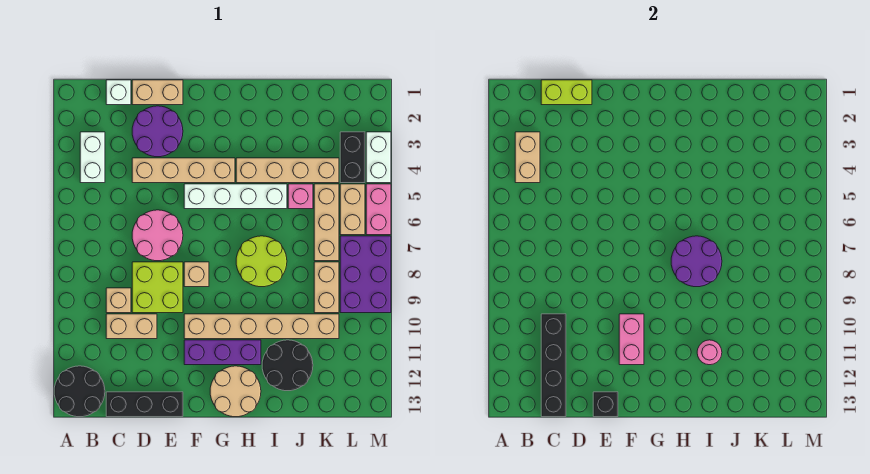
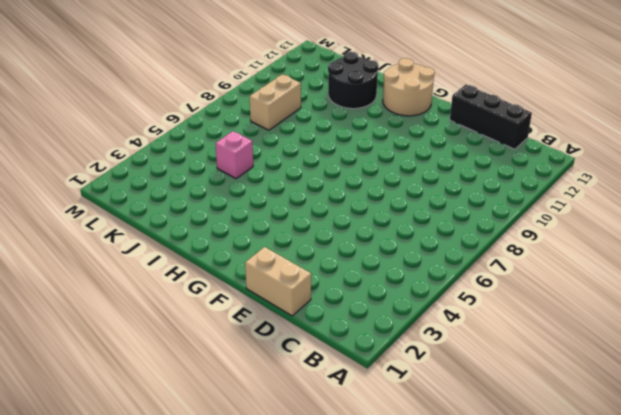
none -> black 2x2 round brick [54,366,105,417]
none -> white 1x2 brick [80,132,105,183]
none -> white 1x1 brick [106,80,131,105]
none -> tan 1x1 brick [106,288,131,313]

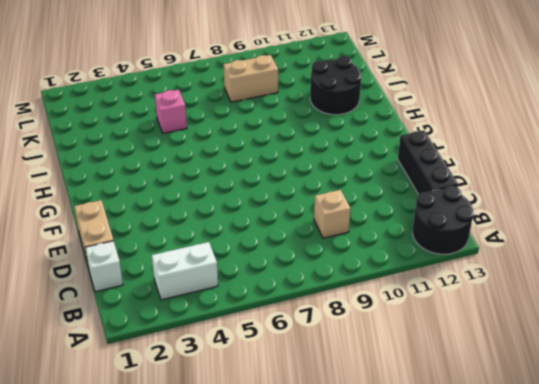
none -> tan 1x2 brick [106,314,157,339]
none -> purple 2x2 round brick [132,106,183,157]
none -> tan 1x4 brick [132,158,235,183]
none -> pink 2x2 round brick [132,210,183,261]

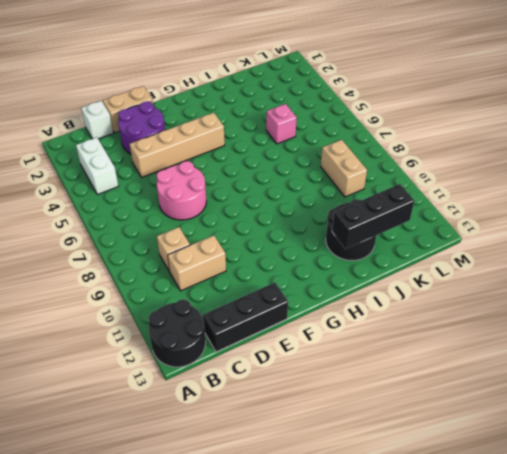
black 1x3 brick [332,184,414,249] -> none
none -> lime 2x2 brick [132,262,183,313]
none -> white 1x4 brick [184,184,287,209]
none -> tan 1x1 brick [184,262,209,287]
none -> tan 1x6 brick [184,314,339,339]

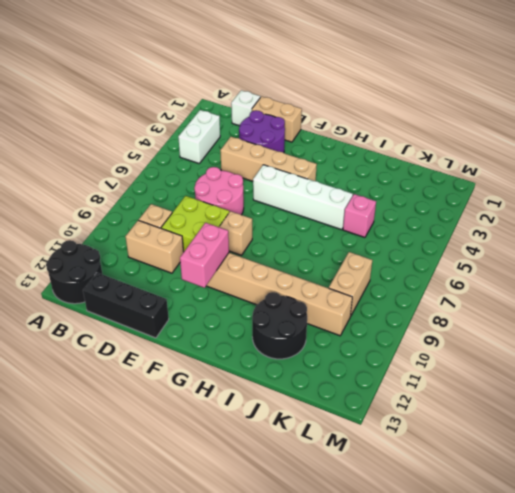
none -> purple 1x3 brick [184,340,261,365]
none -> tan 2x2 round brick [210,366,261,417]
none -> tan 1x4 brick [236,158,339,183]
none -> lime 2x2 round brick [236,236,287,287]

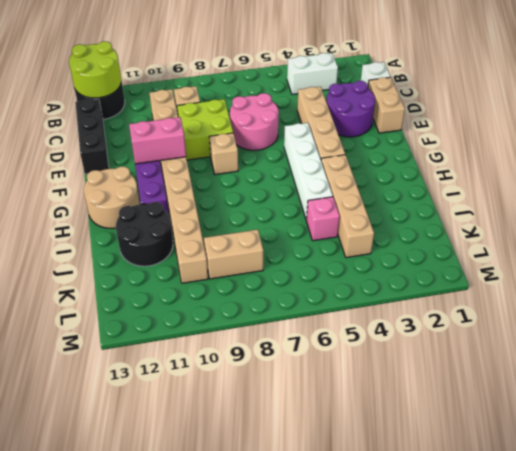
lime 2x2 round brick [69,41,121,98] -> lime 2x2 round brick moved to [236,236,287,287]
none -> tan 1x3 brick [314,184,339,261]
none -> black 1x2 brick [340,132,365,183]
none -> tan 1x2 brick [340,184,365,235]
none -> purple 2x3 brick [340,236,391,313]

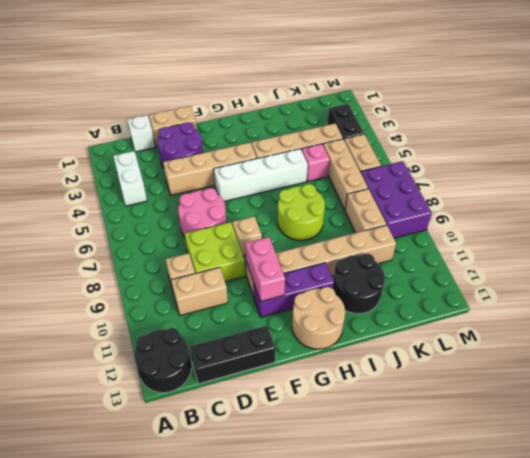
none -> white 1x2 brick [366,132,391,183]
none -> pink 1x2 brick [366,184,391,235]
none -> tan 1x2 brick [515,132,540,183]
none -> lime 1x2 brick [541,80,592,105]

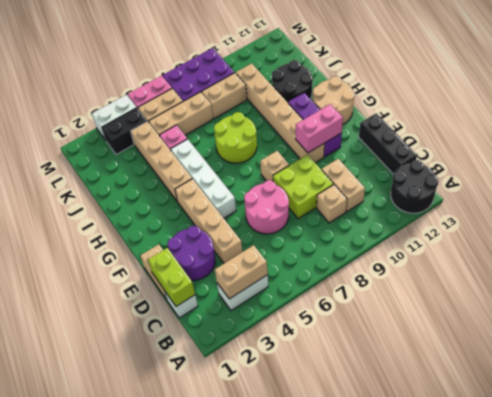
none -> black 1x4 brick [541,314,566,417]
none -> black 1x1 brick [593,392,618,417]
none -> purple 2x2 round brick [671,236,722,287]
none -> pink 1x1 round brick [697,340,722,365]

